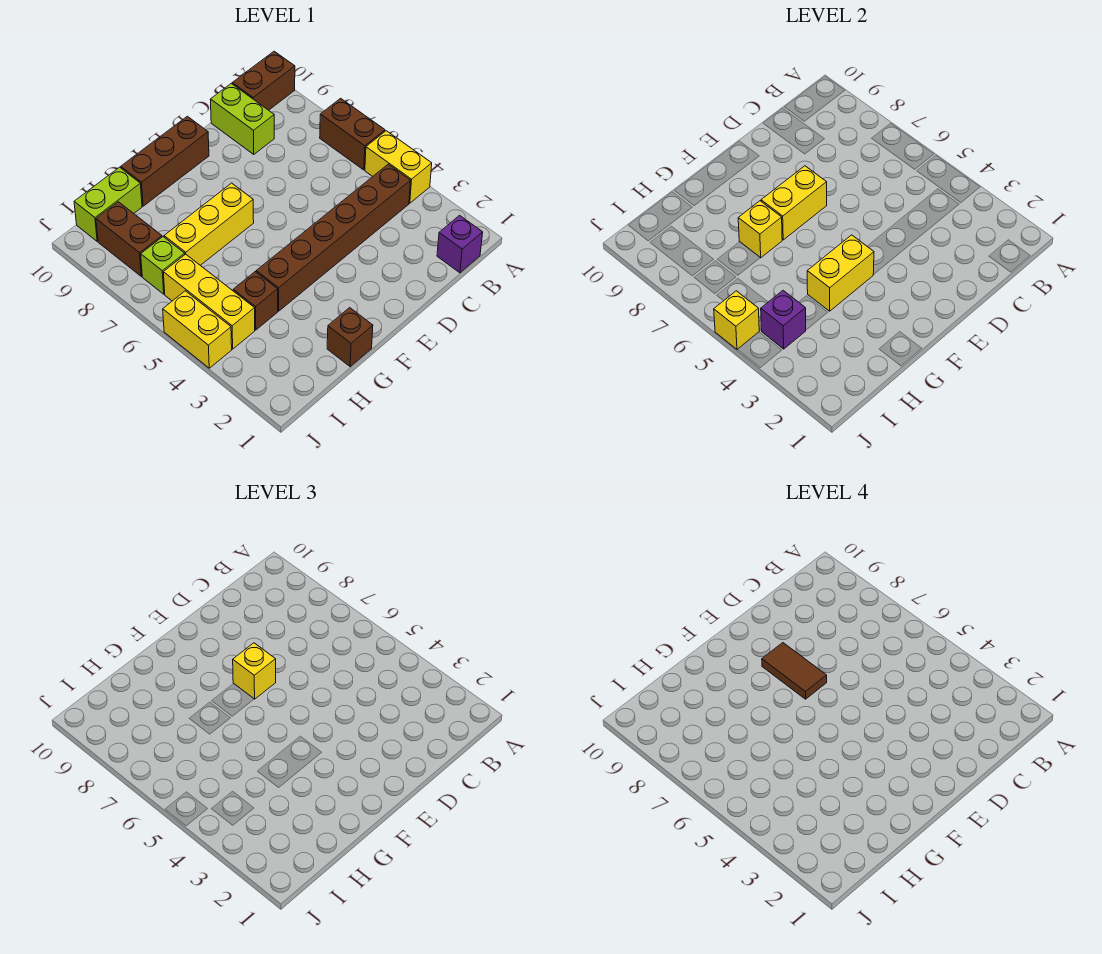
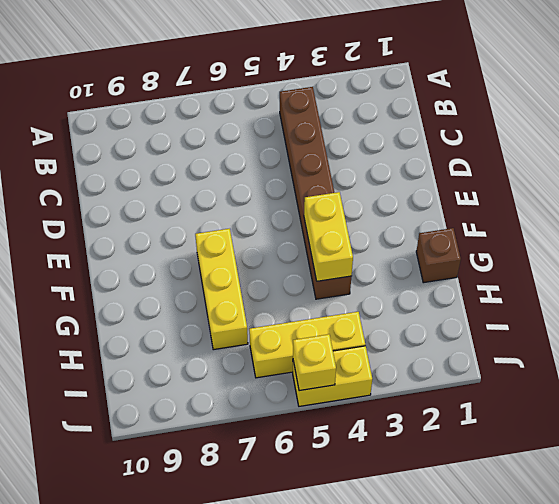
none -> yellow 1x2 brick [365,131,432,203]
none -> brown 1x2 brick [320,98,385,170]
none -> brown 1x2 brick [232,51,295,110]

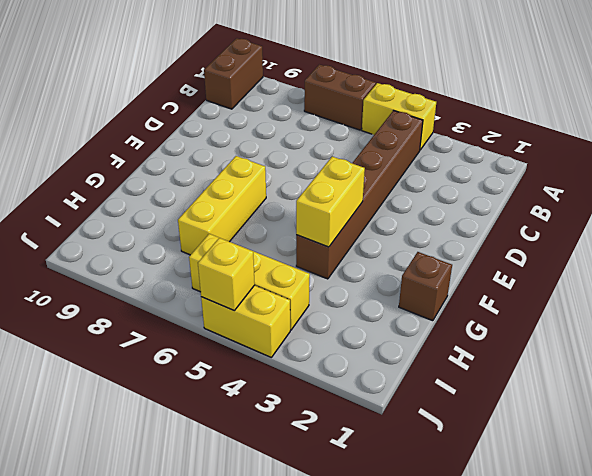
none -> purple 1x1 brick [437,215,483,273]
none -> lime 1x2 brick [210,83,274,154]
none -> brown 1x3 brick [121,116,209,206]

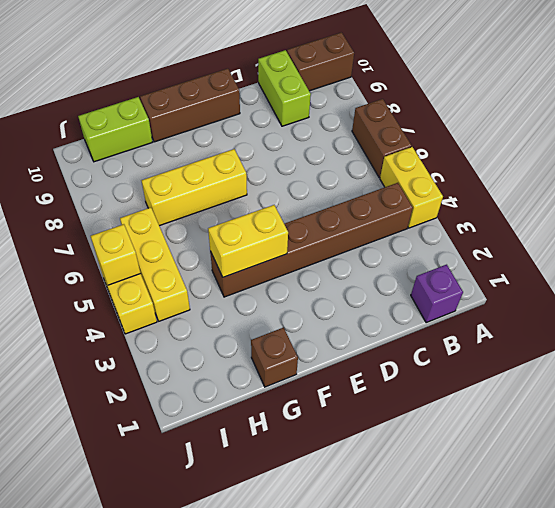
none -> brown 1x1 brick [233,272,278,330]
none -> lime 1x1 brick [141,237,185,294]
none -> brown 1x2 brick [96,202,162,276]

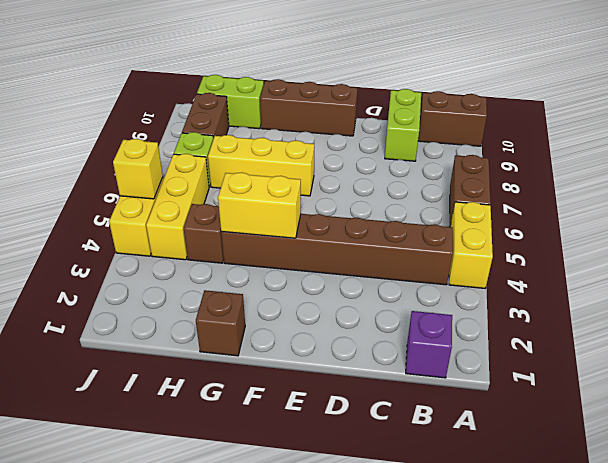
none -> yellow 1x2 brick [761,166,827,240]
none -> yellow 1x1 brick [738,201,782,258]
none -> purple 1x1 brick [761,291,806,349]

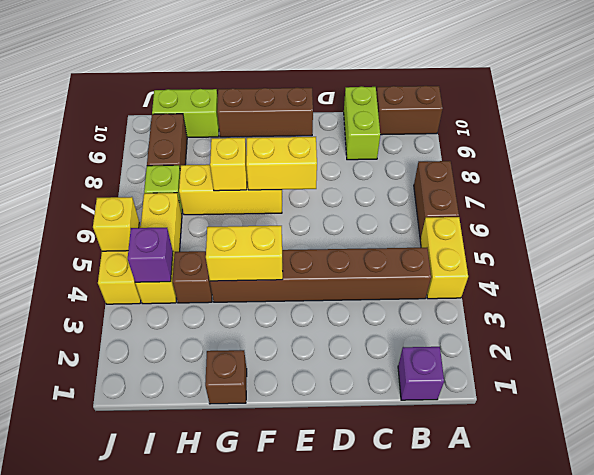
none -> yellow 1x1 brick [233,643,276,699]
none -> brown 1x2 tile [762,643,827,699]

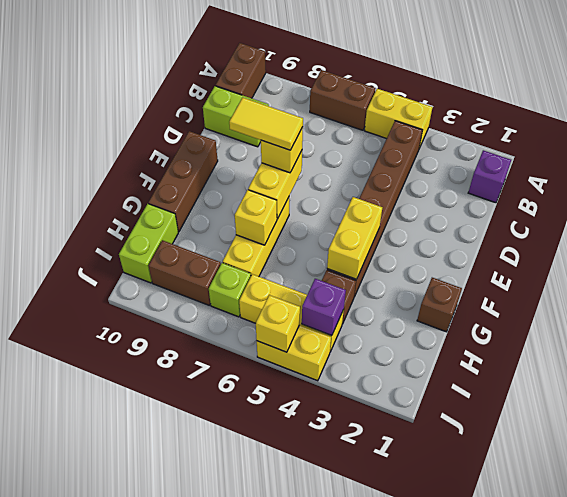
yellow 1x2 tile [229,98,303,150] -> brown 1x2 tile [762,643,827,699]

